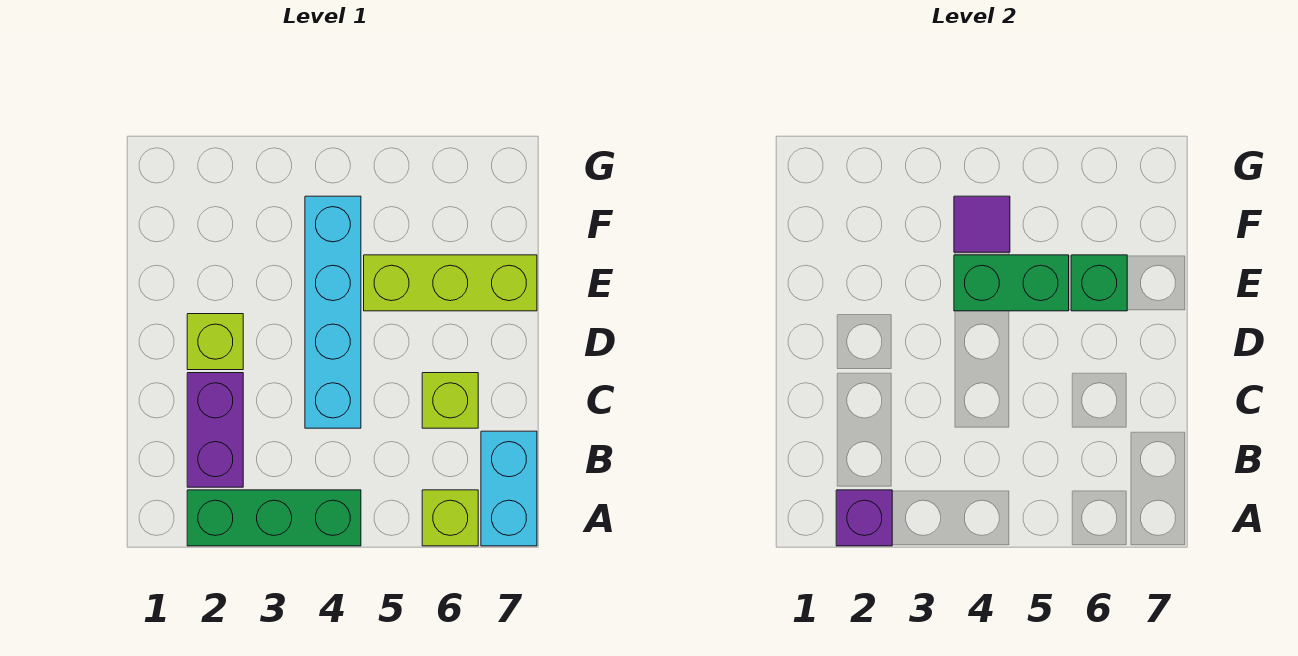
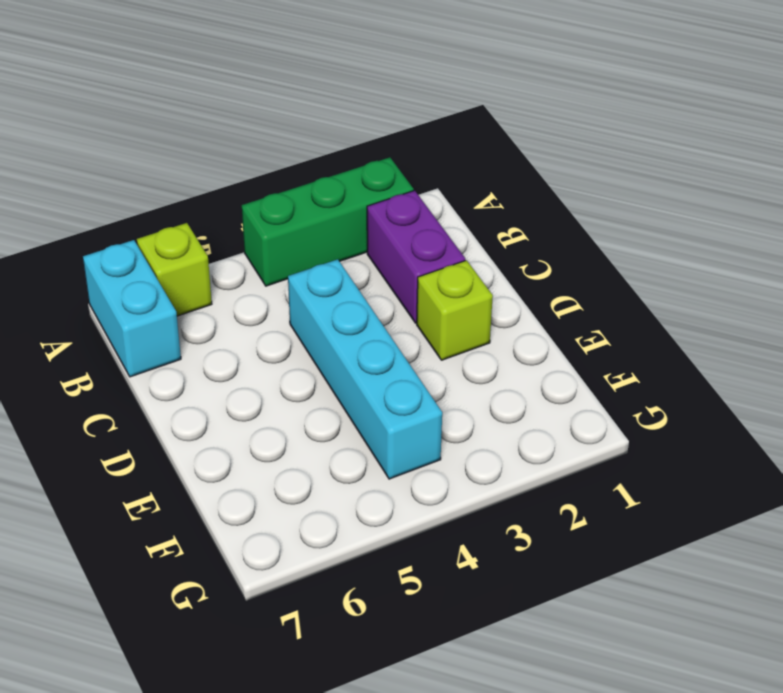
none -> lime 1x1 brick [422,373,478,428]
none -> lime 1x3 brick [364,255,537,311]
none -> purple 1x1 brick [836,490,892,546]

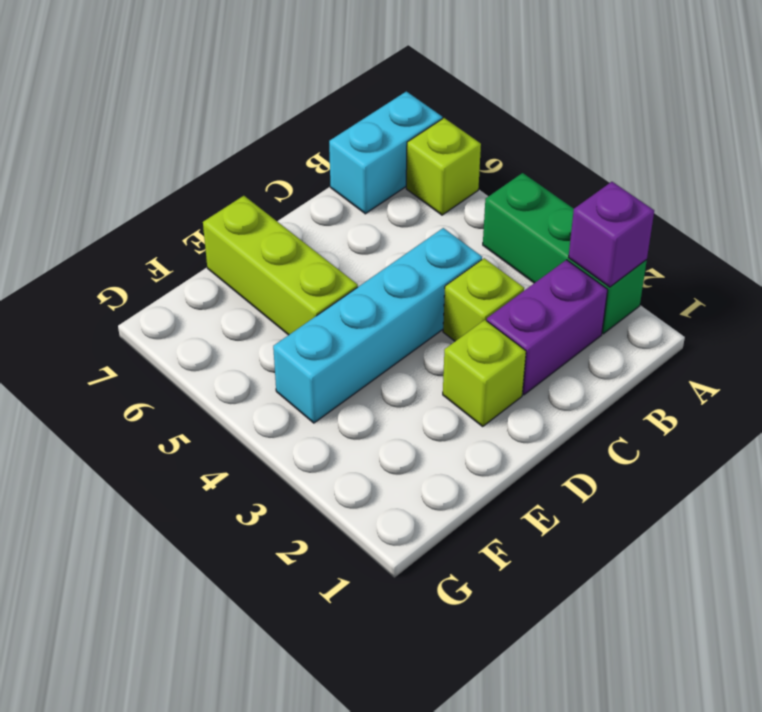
lime 1x1 brick [443,258,524,341] -> lime 1x1 brick moved to [422,373,478,428]
none -> green 1x2 brick [954,255,1069,311]
none -> green 1x1 brick [1071,255,1127,311]
none -> purple 1x1 tile [954,196,1010,252]

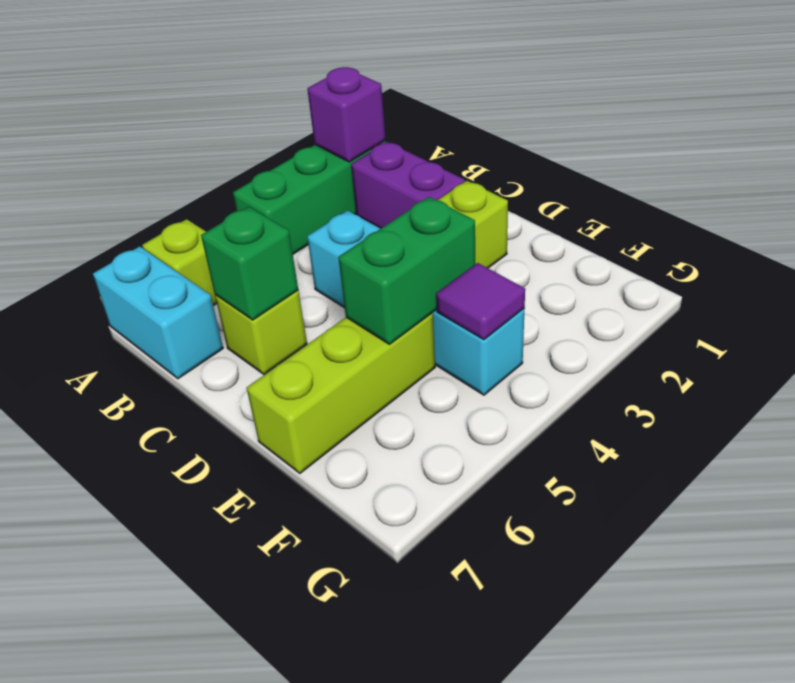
green 1x1 brick [201,207,298,320] -> green 1x1 brick moved to [1071,255,1127,311]

